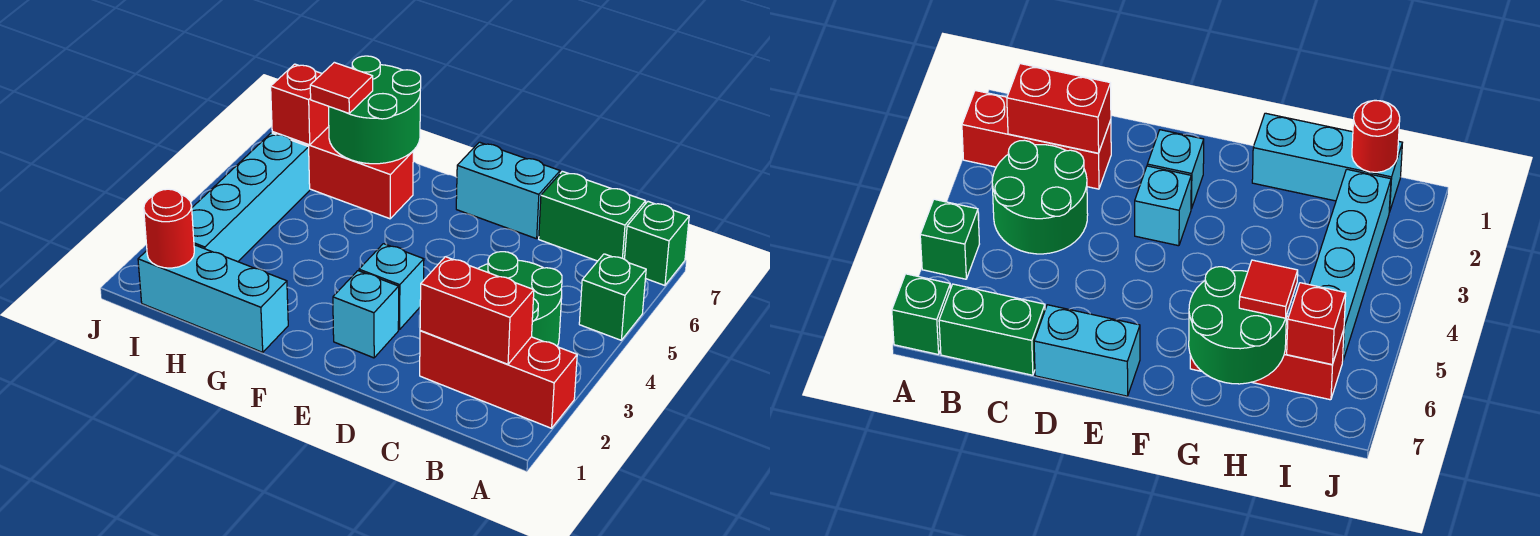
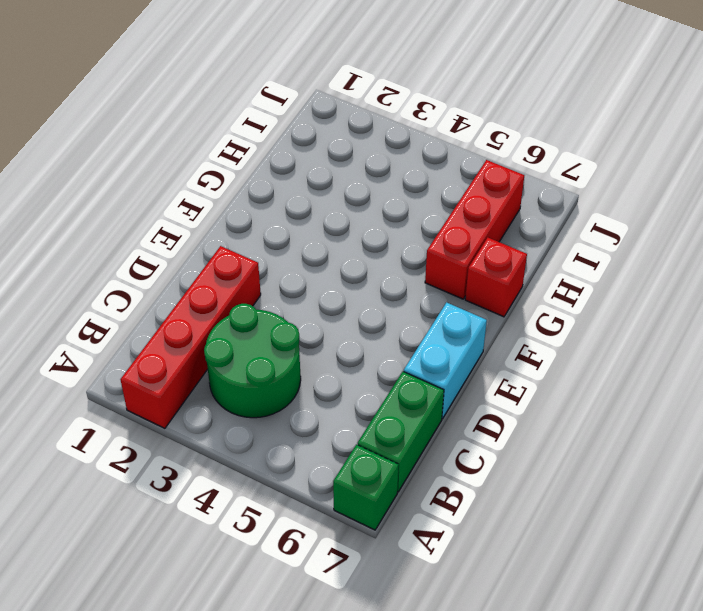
red 1x4 brick [121,246,261,428] -> red 1x3 brick [420,331,577,428]
red 1x1 brick [465,238,527,317] -> red 1x1 brick moved to [271,64,329,145]
none -> green 1x1 brick [579,254,646,340]
none -> cyan 1x1 brick [333,271,399,358]
none -> cyan 1x1 brick [359,244,424,330]

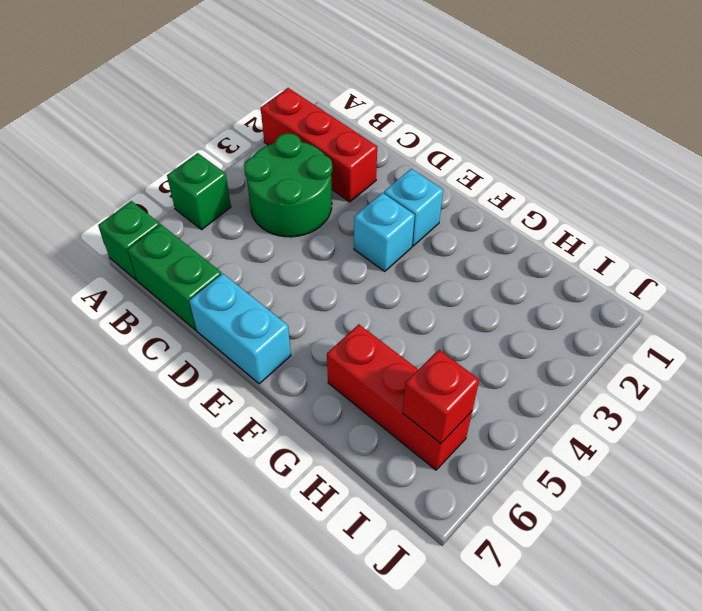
none -> cyan 1x3 brick [138,245,288,352]
none -> cyan 1x4 brick [192,133,310,262]
none -> red 1x2 brick [420,257,534,364]

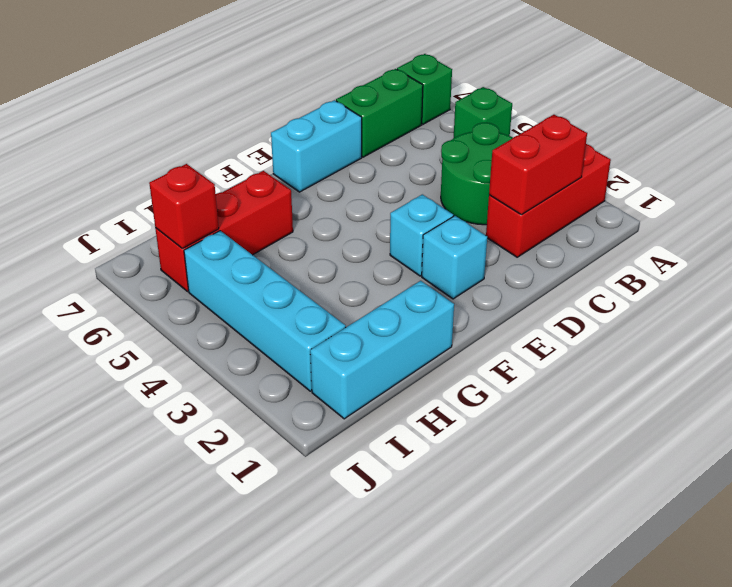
none -> green 2x2 round brick [328,56,421,164]
none -> red 1x1 round brick [144,189,194,268]
none -> red 1x1 tile [310,62,373,113]

